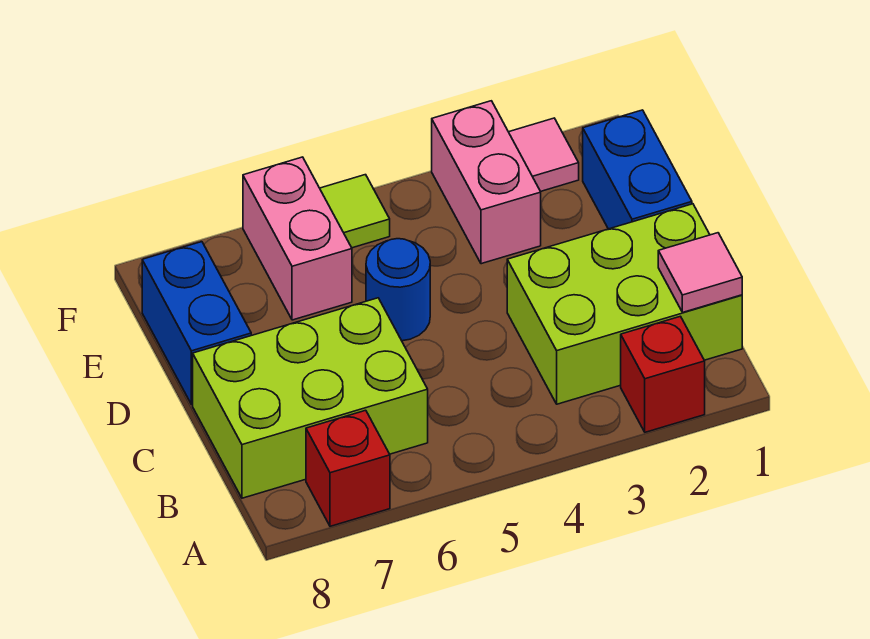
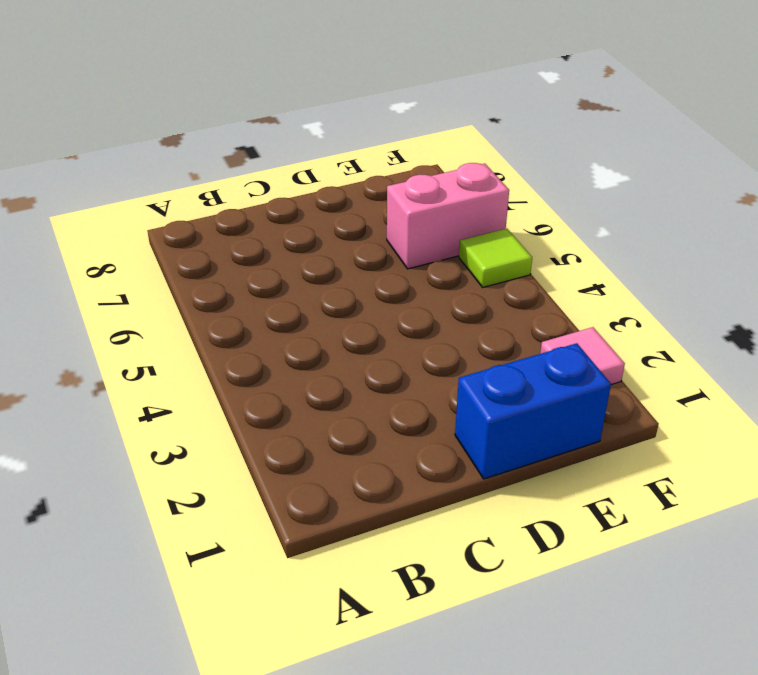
none -> red 1x1 brick [621,316,705,432]
none -> red 1x1 brick [306,410,390,526]
none -> lime 2x3 brick [507,204,742,404]

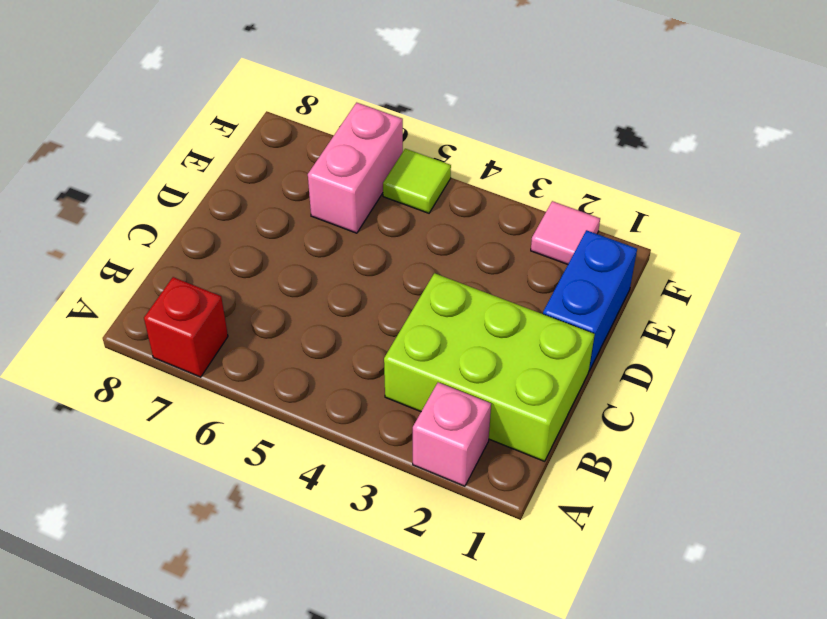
pink 1x1 brick [413,382,491,486] -> red 1x1 brick [621,316,705,432]
none -> lime 2x3 brick [193,298,428,498]
none -> blue 1x1 round brick [366,239,430,341]
none -> blue 1x2 brick [142,242,251,405]

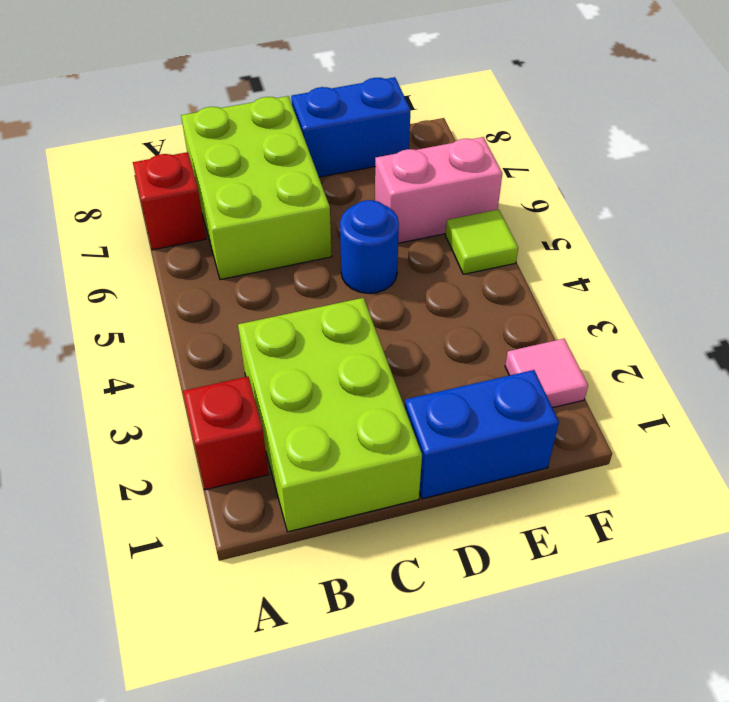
none -> pink 1x2 brick [432,101,541,264]
none -> pink 1x1 tile [658,233,742,312]

